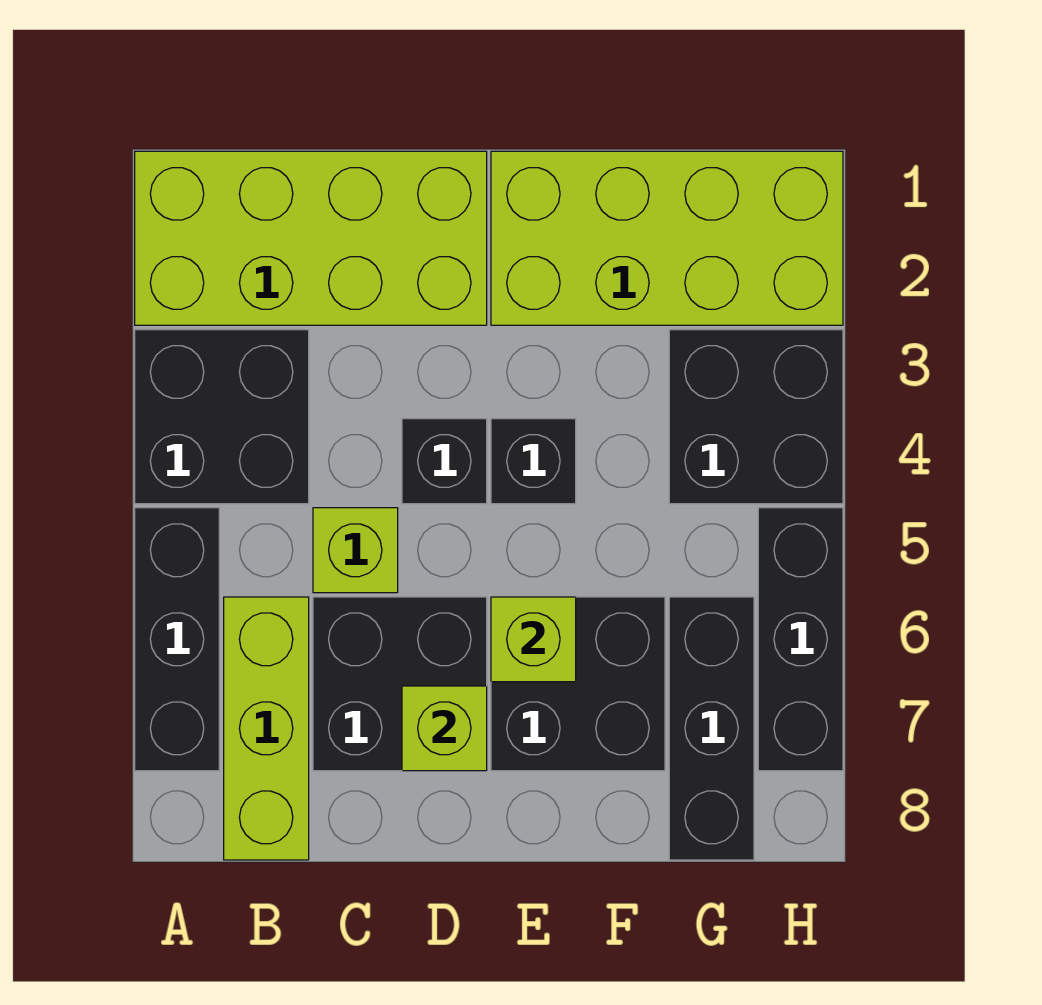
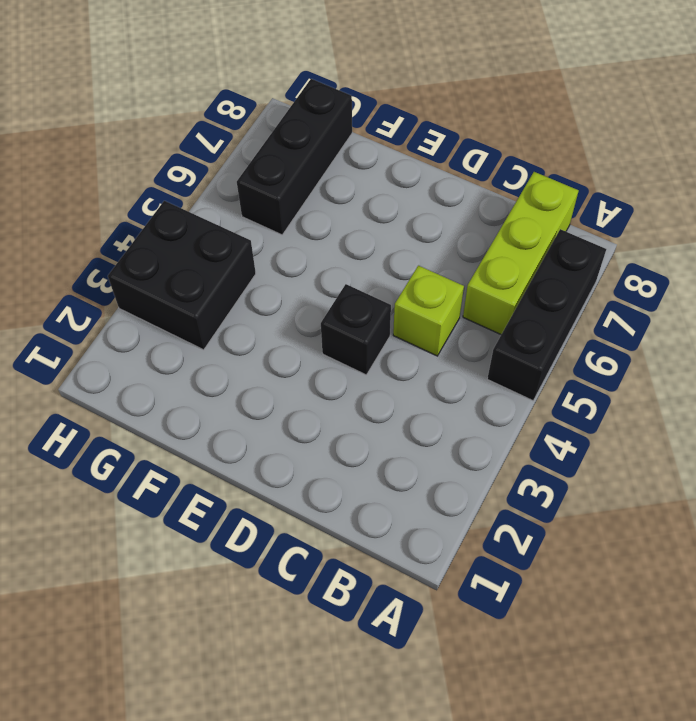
none -> lime 2x4 brick [135,151,487,325]
none -> black 2x2 brick [135,330,309,504]
none -> black 2x2 brick [313,597,487,771]

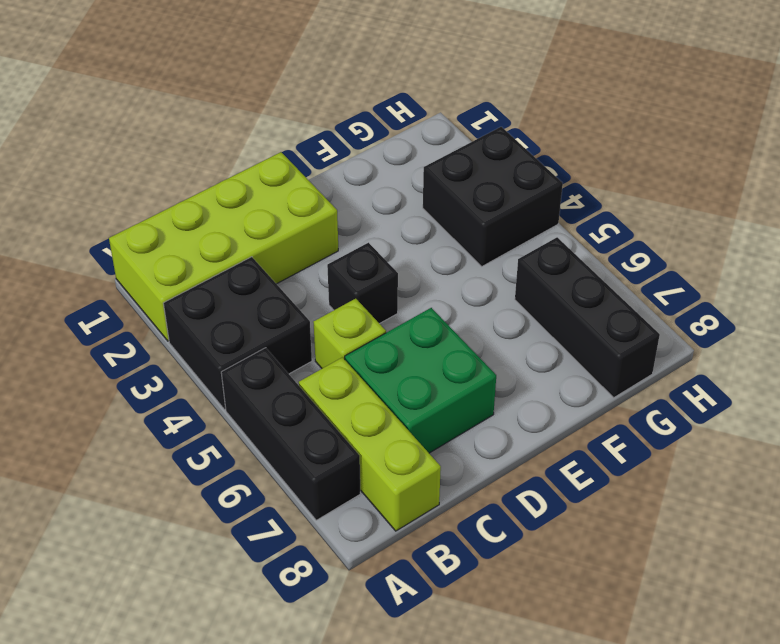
green 2x2 brick [345,308,496,453] -> black 2x2 brick [313,597,487,771]
none -> lime 2x4 brick [491,151,843,325]
none -> black 1x1 brick [491,419,576,504]
none -> black 2x2 brick [491,597,665,771]

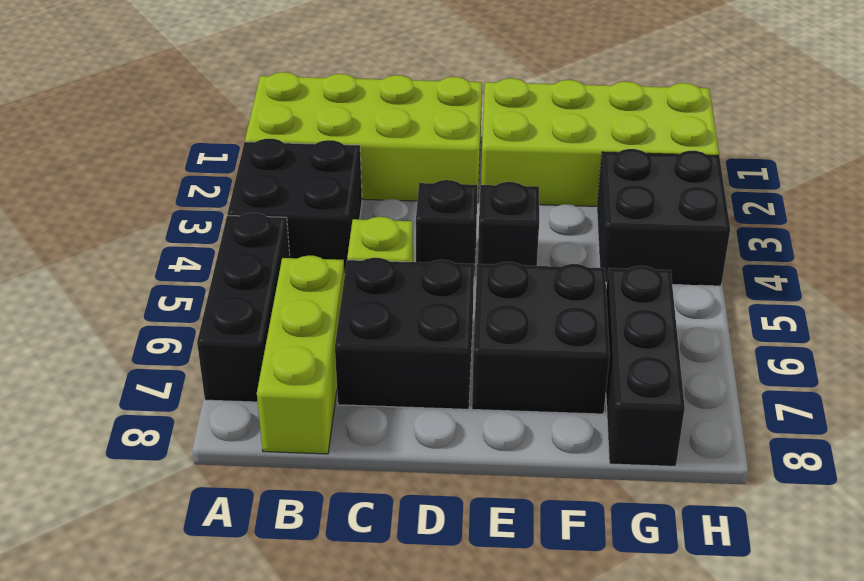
none -> black 1x3 brick [758,508,843,771]
none -> lime 1x1 brick [402,686,487,771]
none -> lime 1x1 brick [491,597,576,682]

